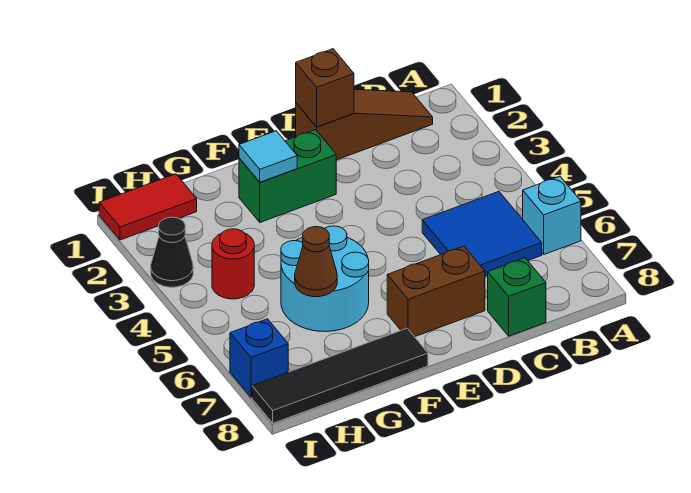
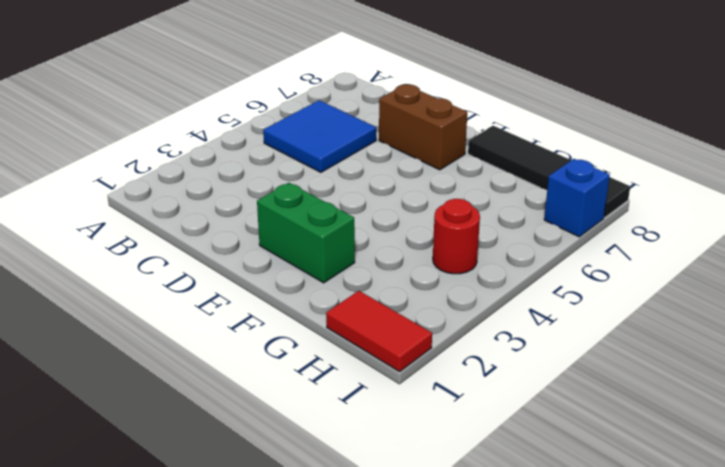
none -> cyan 1x1 brick [523,176,581,254]
none -> brown 1x3 slope [296,89,433,160]
none -> green 1x1 brick [488,258,546,336]

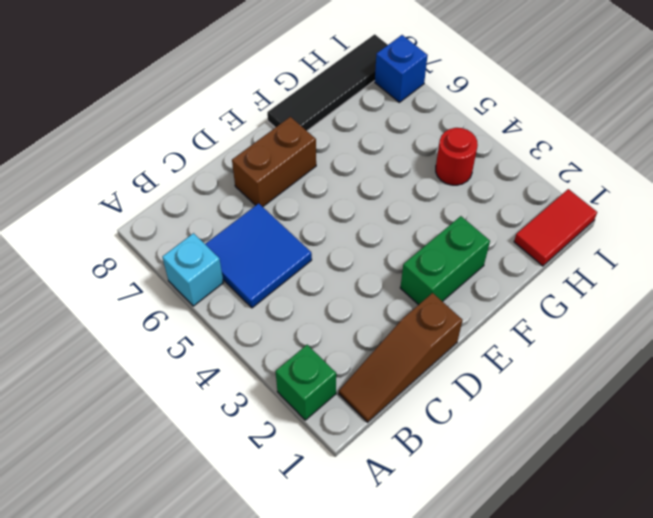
green 1x1 brick [275,345,336,420] -> green 1x1 brick moved to [488,258,546,336]
none -> cyan 2x2 round brick [281,226,369,332]
none -> black 1x1 cone [151,217,193,287]
none -> brown 1x1 brick [296,49,354,127]

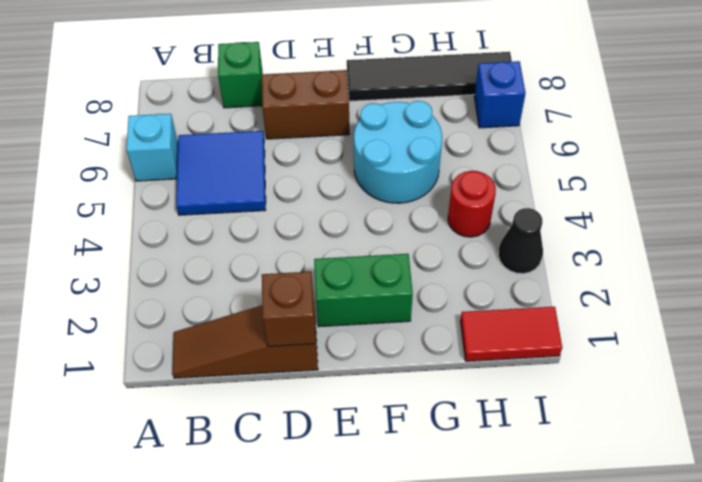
none -> cyan 1x1 tile [239,131,297,182]
none -> brown 1x1 cone [295,227,337,297]

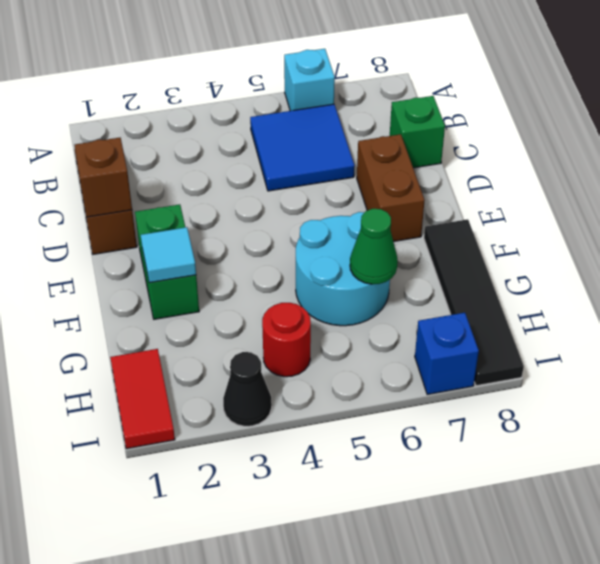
green 1x1 cone [350,209,398,284] -> brown 1x1 cone [295,227,337,297]

